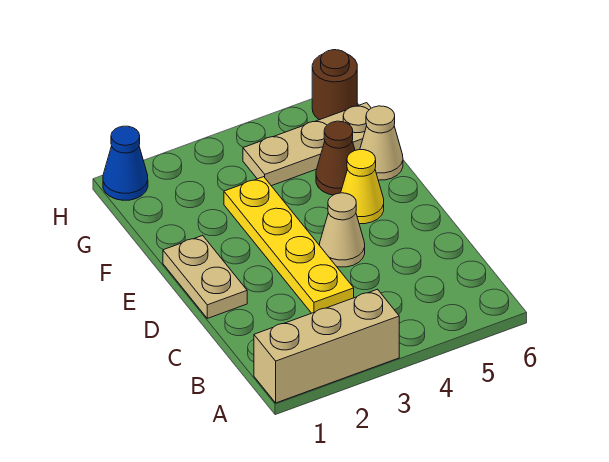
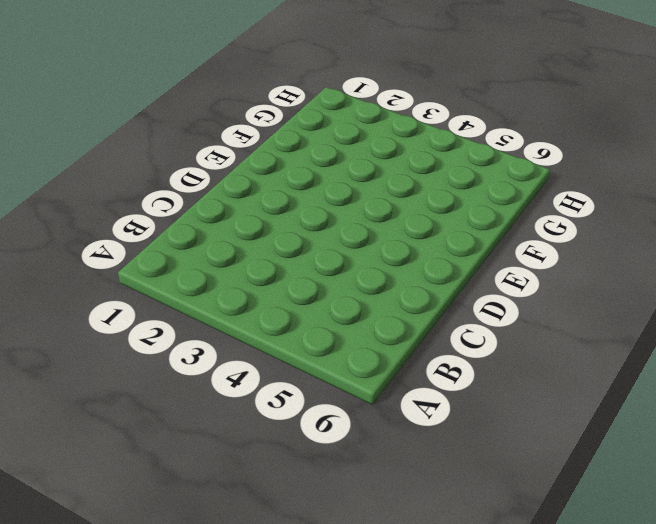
none -> tan 1x3 brick [254,289,399,403]
none -> yellow 1x4 plate [224,177,354,313]

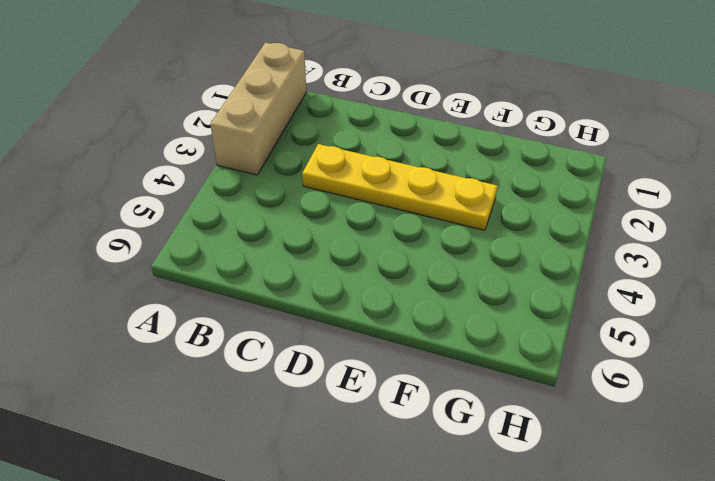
none -> tan 1x2 plate [163,235,247,318]
none -> tan 1x1 cone [320,193,365,267]

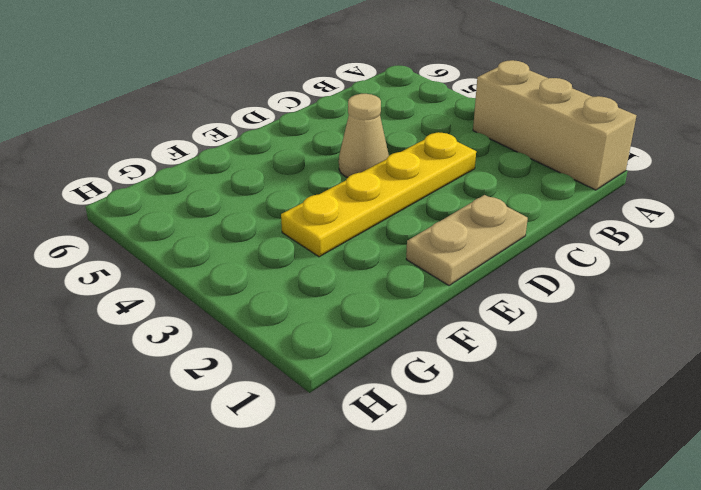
none -> yellow 1x1 cone [341,150,384,224]
none -> brown 1x1 cone [316,121,355,195]

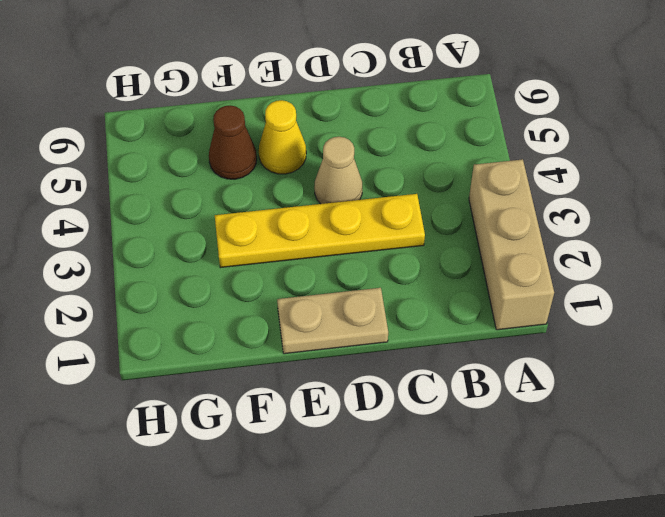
none -> tan 1x1 cone [360,106,403,180]
none -> tan 1x3 plate [243,103,371,186]

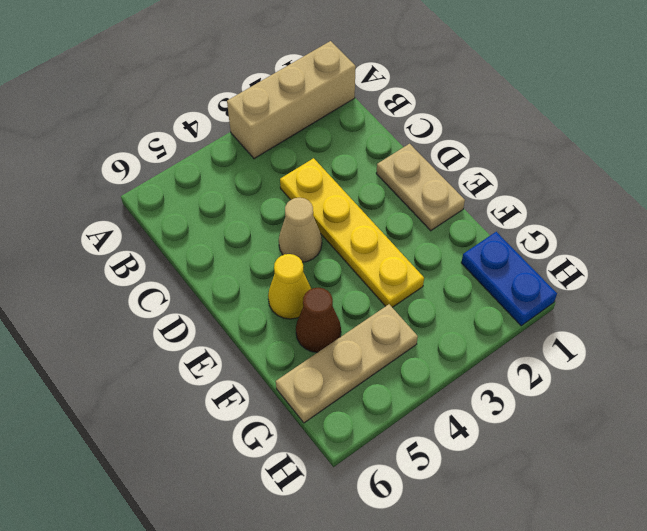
blue 1x2 plate [461,232,557,326] -> blue 1x1 cone [103,126,148,200]
none -> tan 1x1 cone [360,106,403,180]
none -> brown 1x1 round brick [312,50,357,120]

